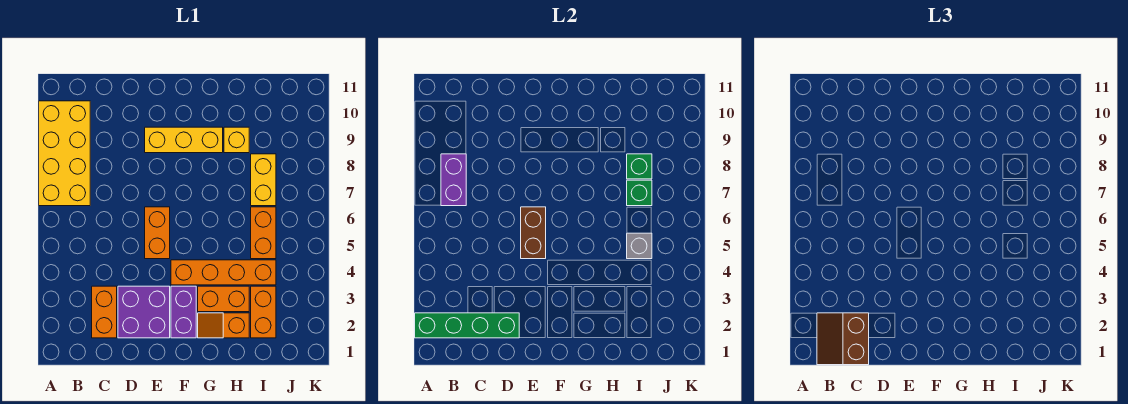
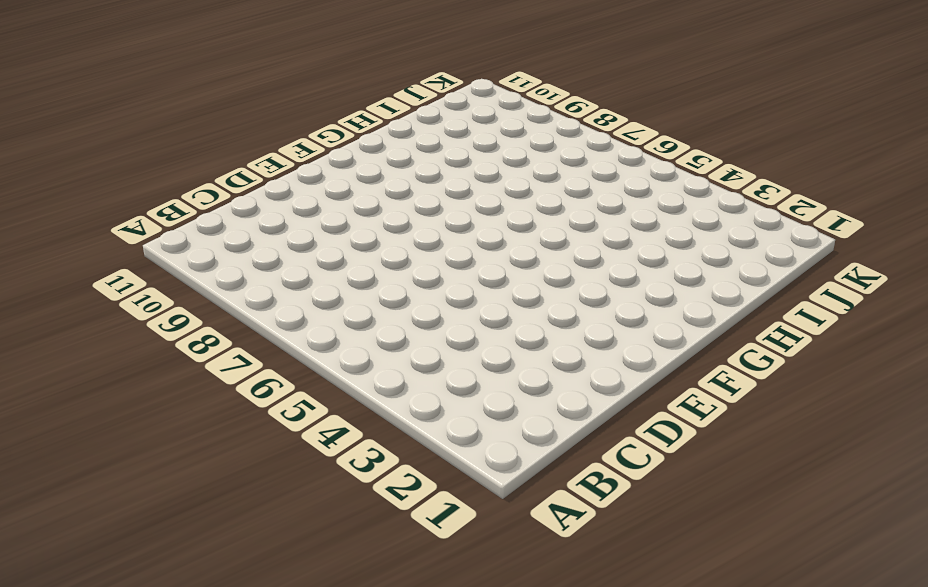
none -> yellow 2x4 brick [39,101,90,206]
none -> orange 1x2 brick [92,286,117,338]
none -> purple 2x2 brick [118,286,170,338]

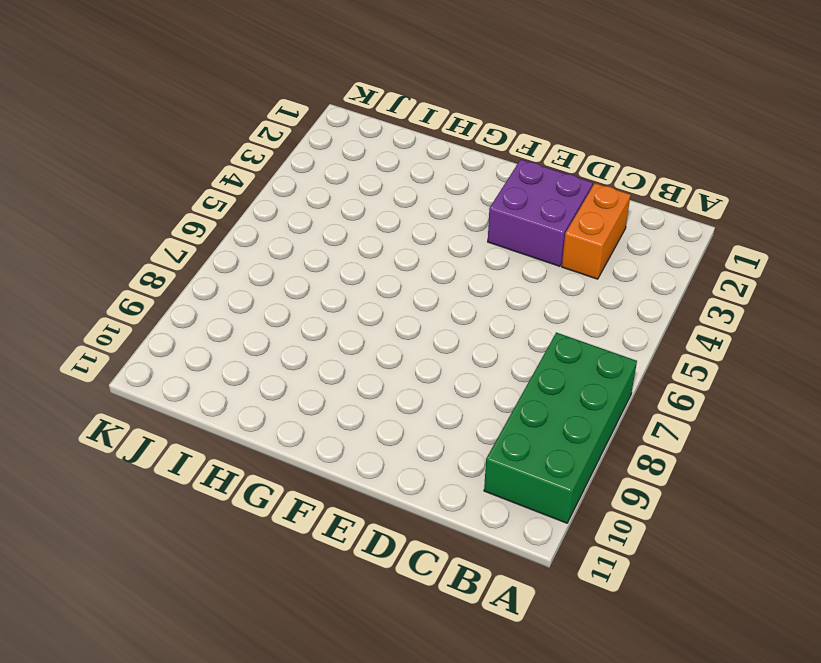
green 2x4 brick [484,332,637,523] -> yellow 2x4 brick [39,101,90,206]
none -> orange 1x2 brick [145,207,170,259]
none -> yellow 1x3 brick [145,127,223,153]
none -> purple 1x2 brick [171,286,196,338]

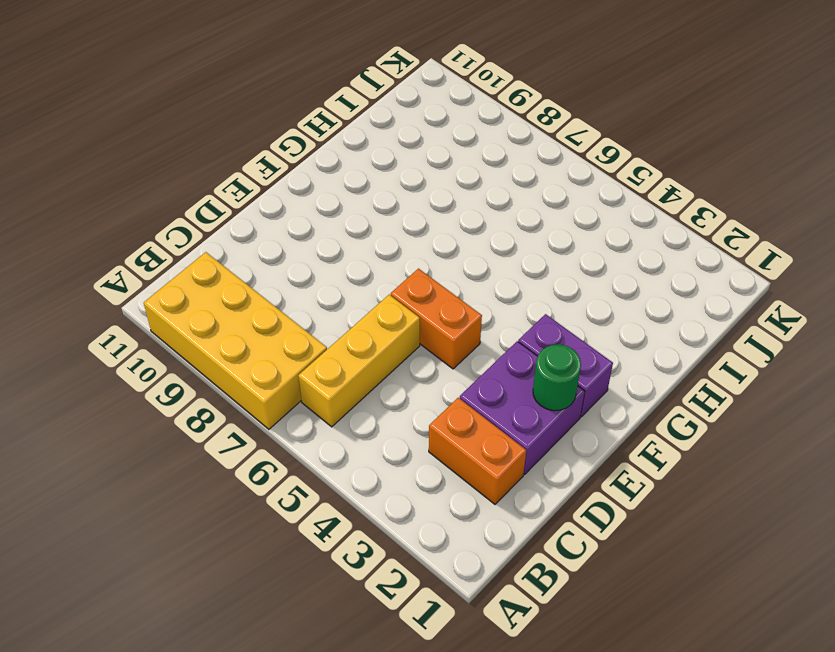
yellow 1x3 brick [298,295,420,427] -> yellow 1x3 brick moved to [145,127,223,153]
green 1x1 round brick [533,344,581,411] -> none
none -> orange 1x4 brick [171,260,276,285]
none -> orange 1x2 slope [198,313,249,338]
none -> orange 1x2 brick [198,286,249,312]

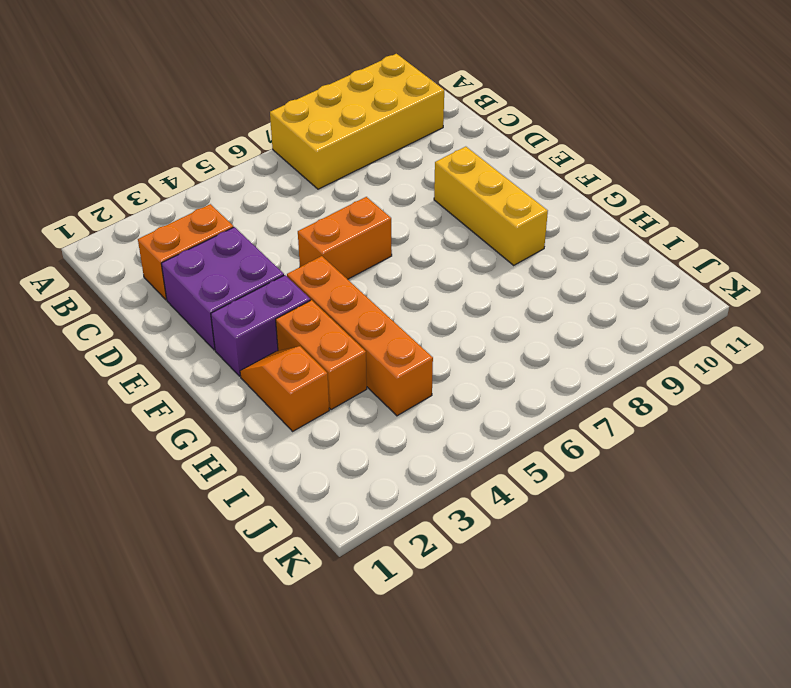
none -> yellow 1x1 brick [224,127,249,153]
none -> orange 1x2 brick [251,286,276,338]
none -> orange 1x2 brick [251,207,276,259]

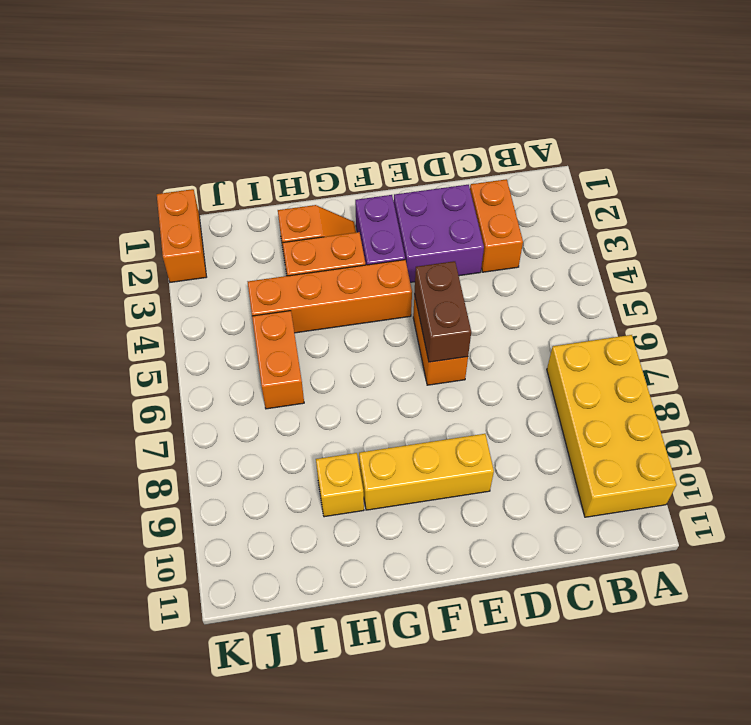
orange 1x2 brick [157,189,206,282] -> orange 1x2 brick moved to [251,286,276,338]
none -> yellow 1x2 brick [251,154,276,206]
none -> green 1x4 brick [415,313,519,338]
none -> purple 1x2 brick [441,154,466,206]

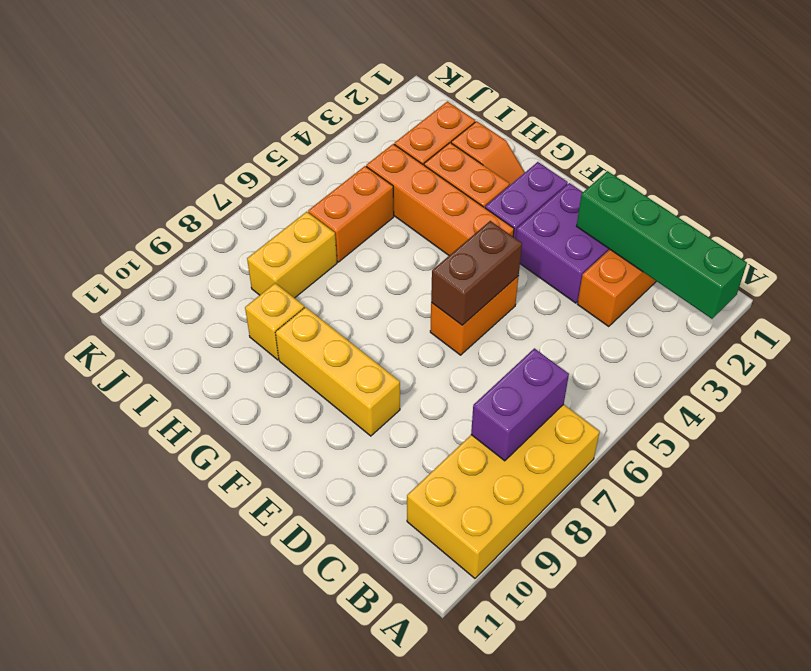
none -> grey 1x1 brick [627,233,652,259]
none -> green 1x1 brick [627,180,652,206]
none -> green 1x1 brick [627,154,652,179]

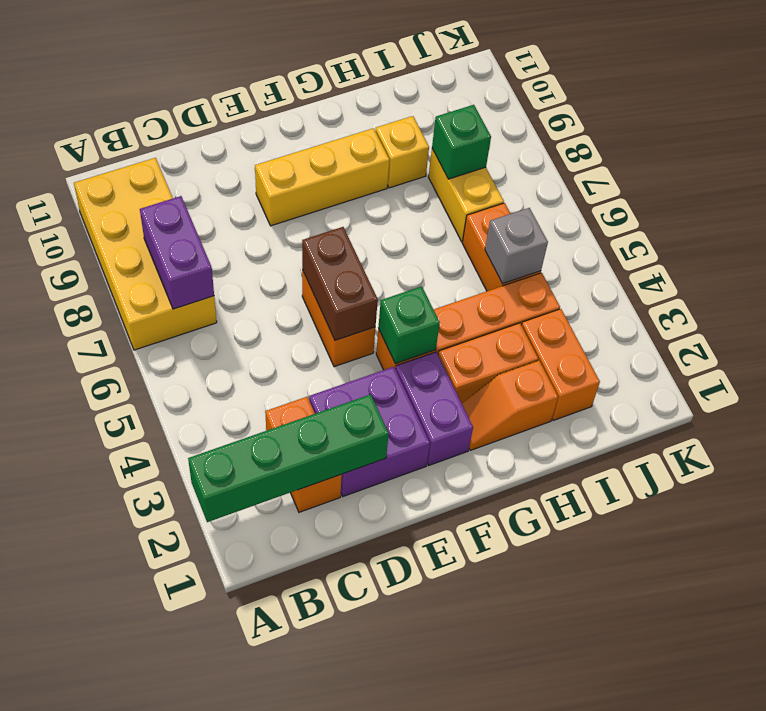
green 1x1 brick [378,286,440,364] -> green 1x1 brick moved to [627,180,652,206]
none -> brown 2x2 slope [817,313,869,365]

